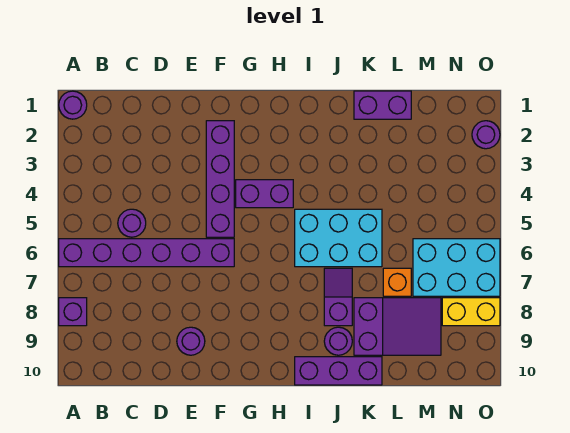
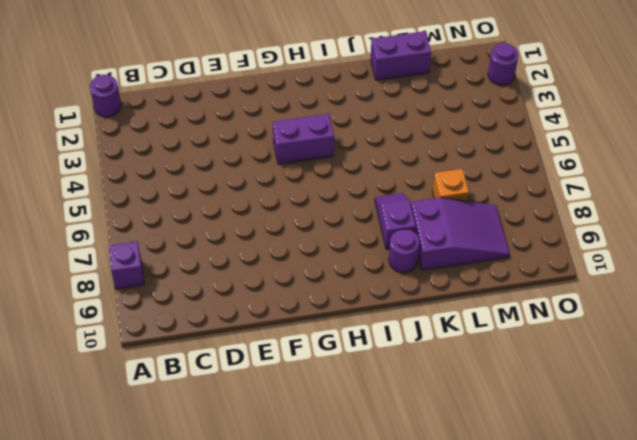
none -> purple 1x6 brick [59,239,234,267]
none -> purple 1x1 round brick [118,209,146,237]
none -> purple 1x1 round brick [177,327,205,355]

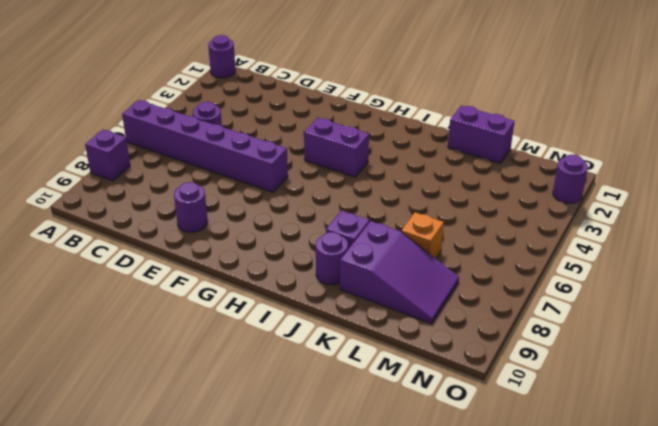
none -> purple 1x4 brick [206,121,234,237]
none -> cyan 2x3 brick [295,209,382,267]
none -> purple 1x3 brick [295,357,382,385]

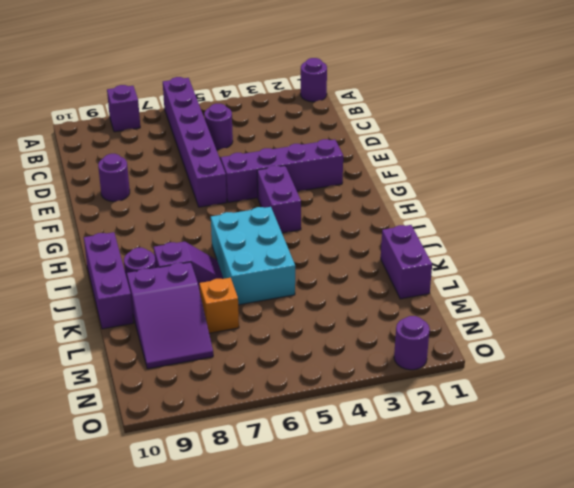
none -> cyan 2x3 brick [413,239,500,296]
none -> yellow 1x2 brick [442,298,500,326]

